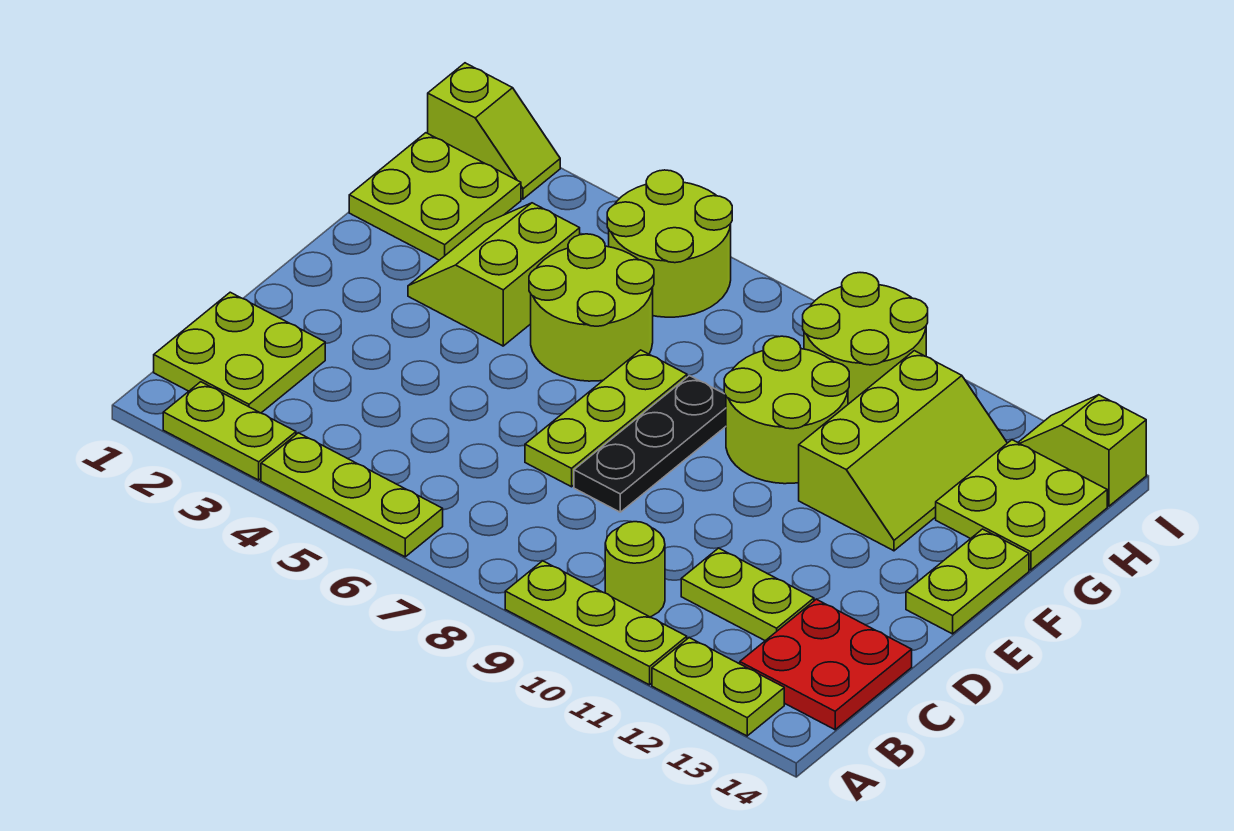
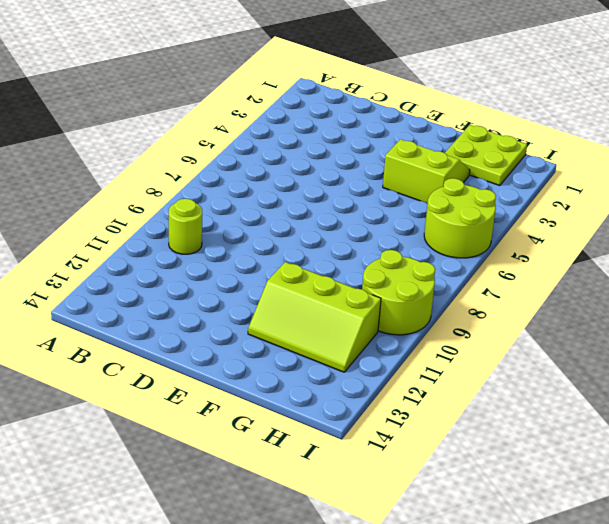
none -> lime 1x2 plate [163,382,296,480]
none -> lime 1x3 plate [261,433,443,557]
none -> lime 1x3 plate [505,561,687,685]

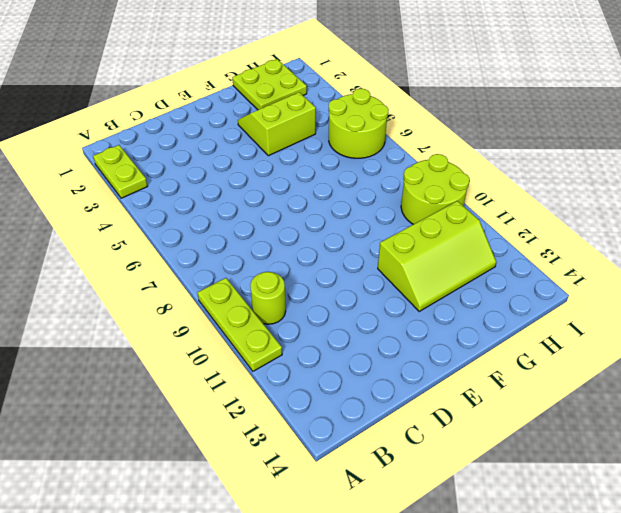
none -> lime 1x3 plate [261,433,443,557]
none -> lime 1x2 plate [652,638,784,736]
none -> lime 2x2 plate [154,292,325,413]

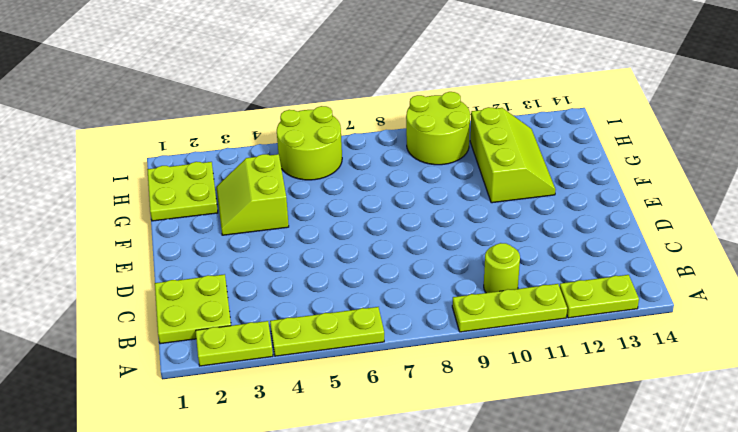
none -> red 2x2 plate [740,599,912,730]
none -> lime 1x2 plate [681,548,814,641]
none -> lime 1x3 plate [525,350,687,487]

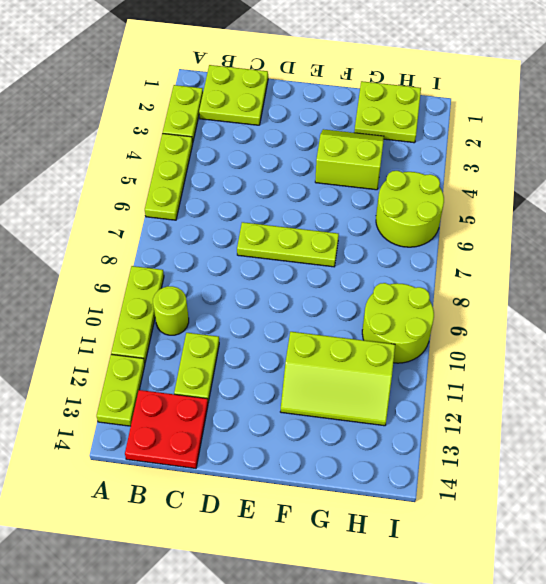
none -> black 1x3 plate [574,376,726,512]
none -> lime 1x2 plate [906,529,1029,634]
none -> lime 2x2 round brick [529,234,654,381]

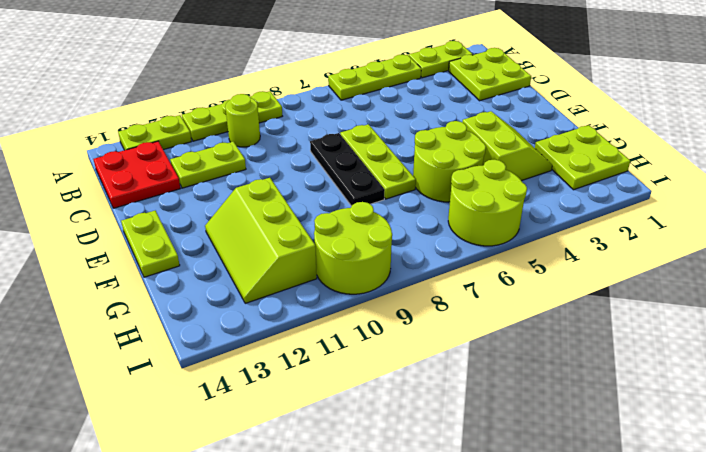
none -> lime 2x2 round brick [724,336,849,484]
none -> lime 2x2 plate [936,440,1107,570]
none -> lime 1x2 slope [428,63,560,199]

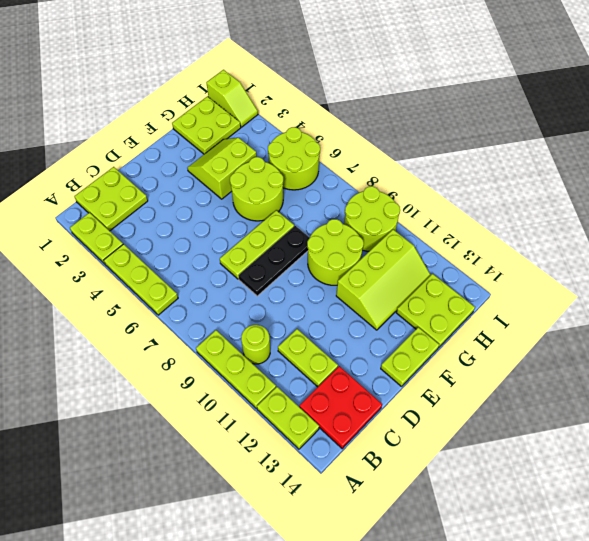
none -> lime 1x2 slope [1018,395,1146,506]

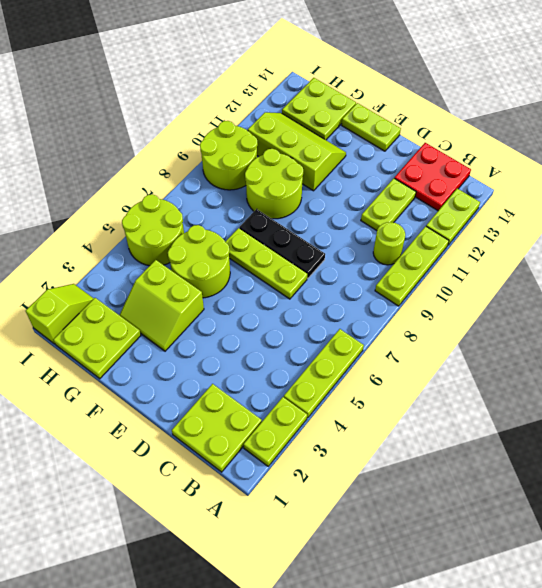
none -> lime 1x2 slope [1018,395,1146,506]

